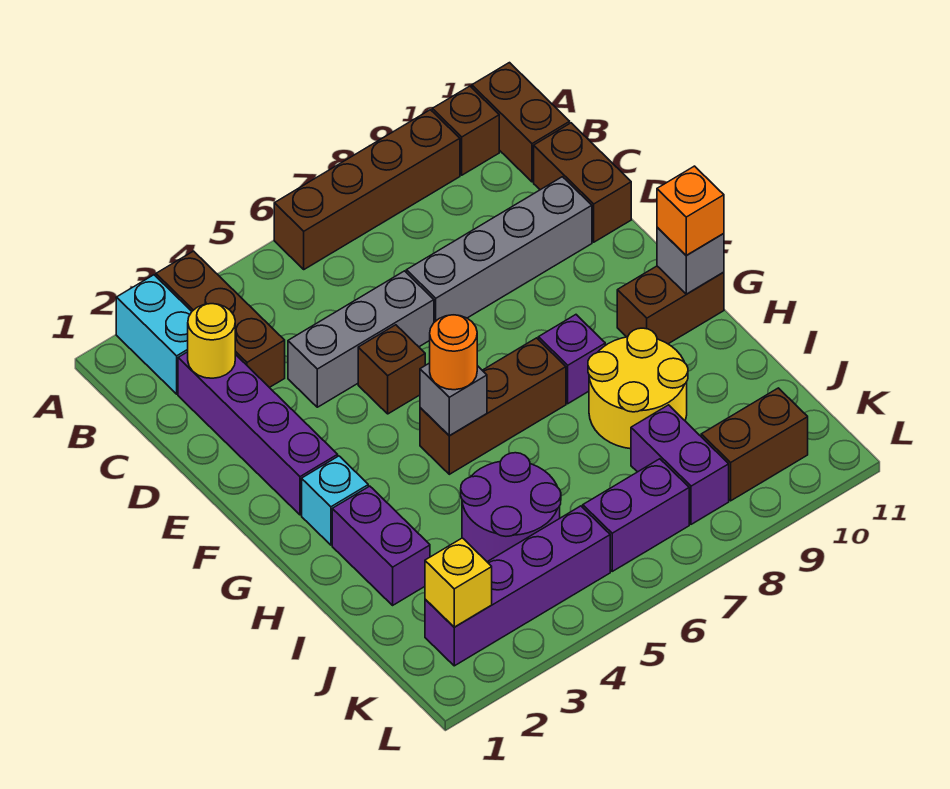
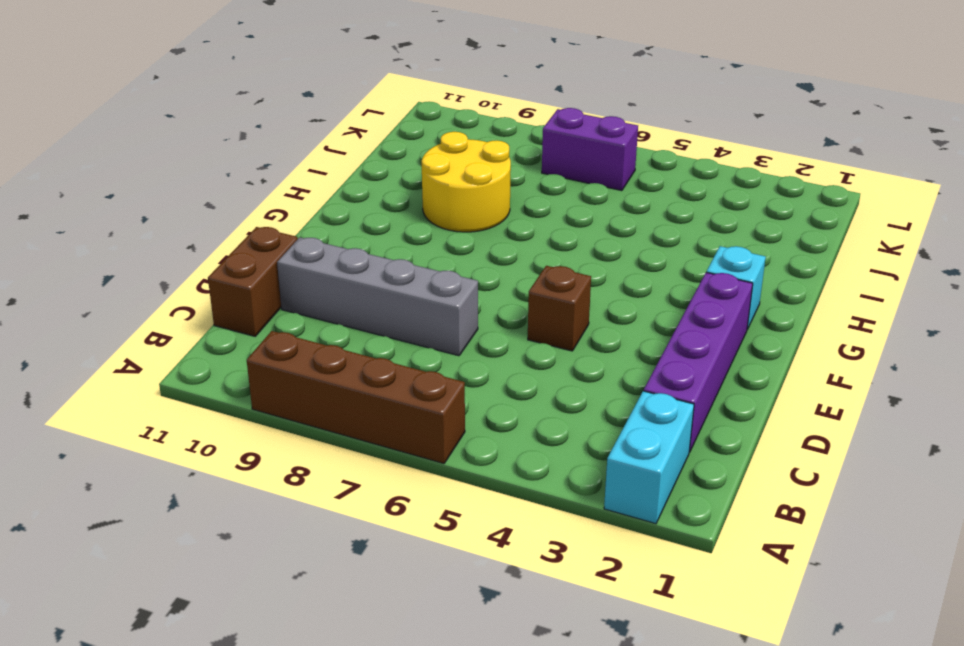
none -> brown 1x3 brick [156,251,285,388]
none -> brown 1x1 brick [432,86,499,175]
none -> brown 1x2 brick [472,63,570,182]

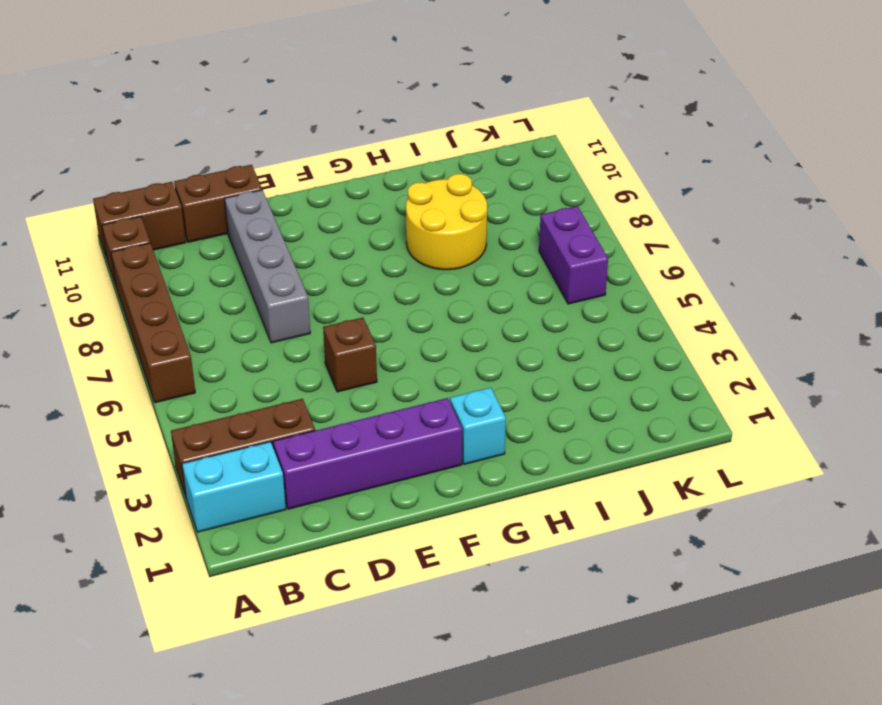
none -> grey 1x3 brick [288,271,434,407]
none -> brown 1x3 brick [420,338,566,474]
none -> purple 1x1 brick [538,315,605,404]

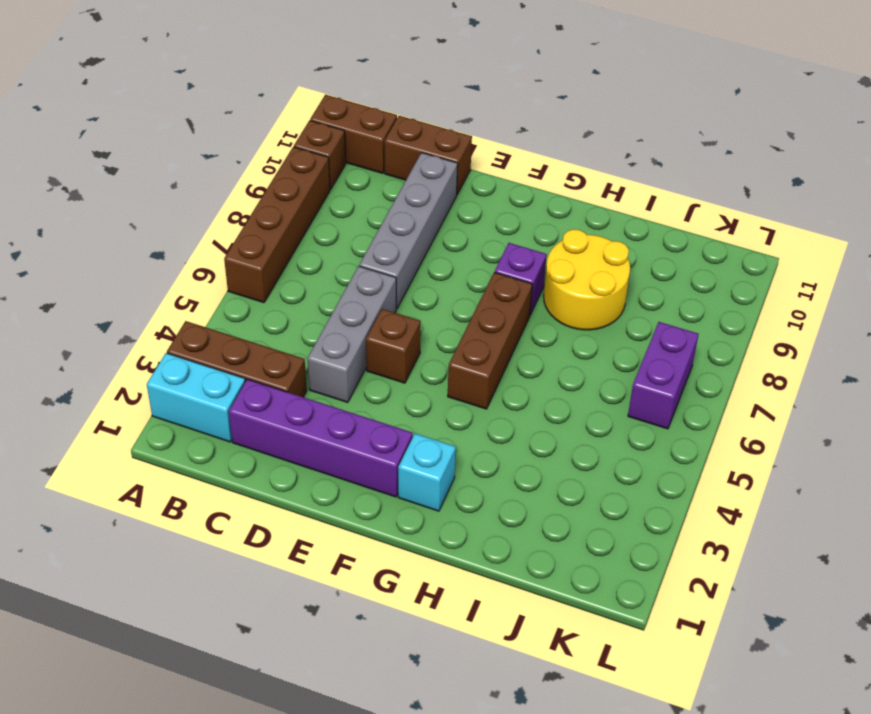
none -> brown 1x2 brick [617,266,724,344]
none -> purple 1x2 brick [332,486,430,605]
none -> purple 2x2 round brick [461,453,561,562]

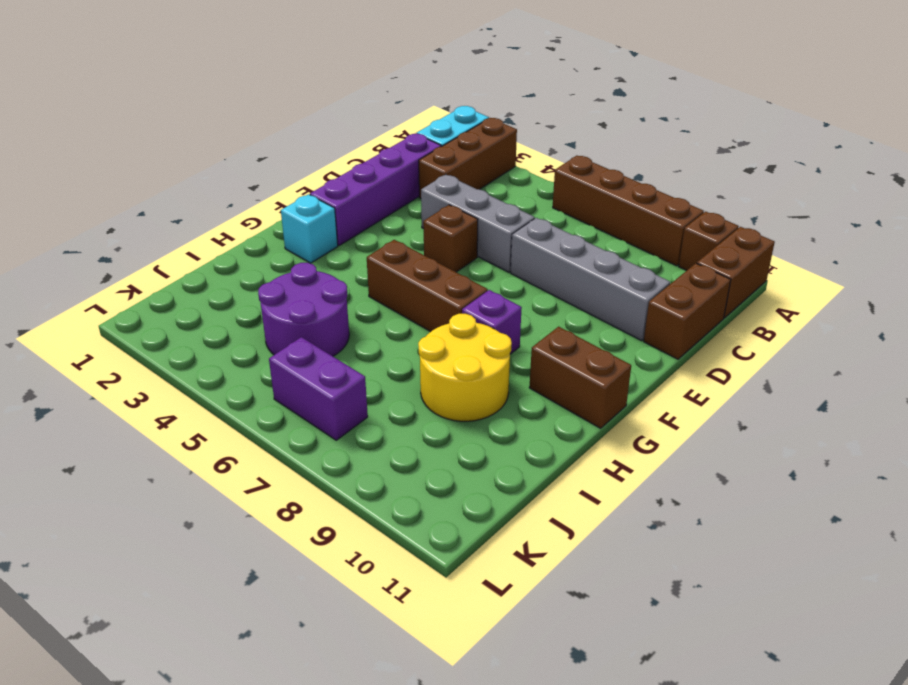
none -> purple 1x2 brick [332,486,430,605]
none -> purple 1x2 brick [631,405,729,524]
none -> purple 1x4 brick [425,506,610,666]

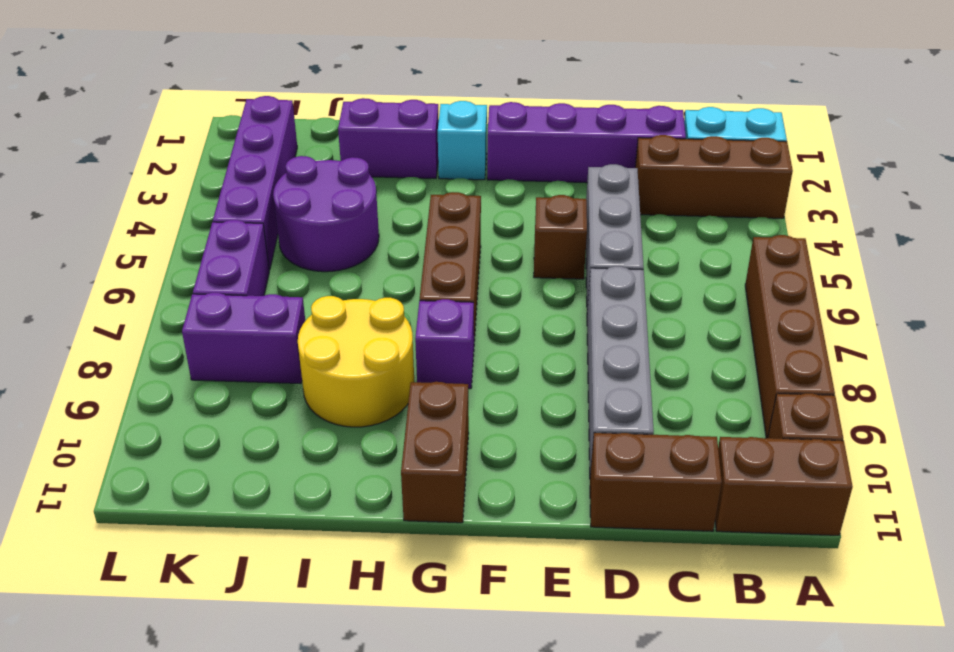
none -> brown 1x2 brick [701,388,808,501]
none -> yellow 1x1 round brick [188,304,235,378]
none -> grey 1x1 brick [420,363,487,436]

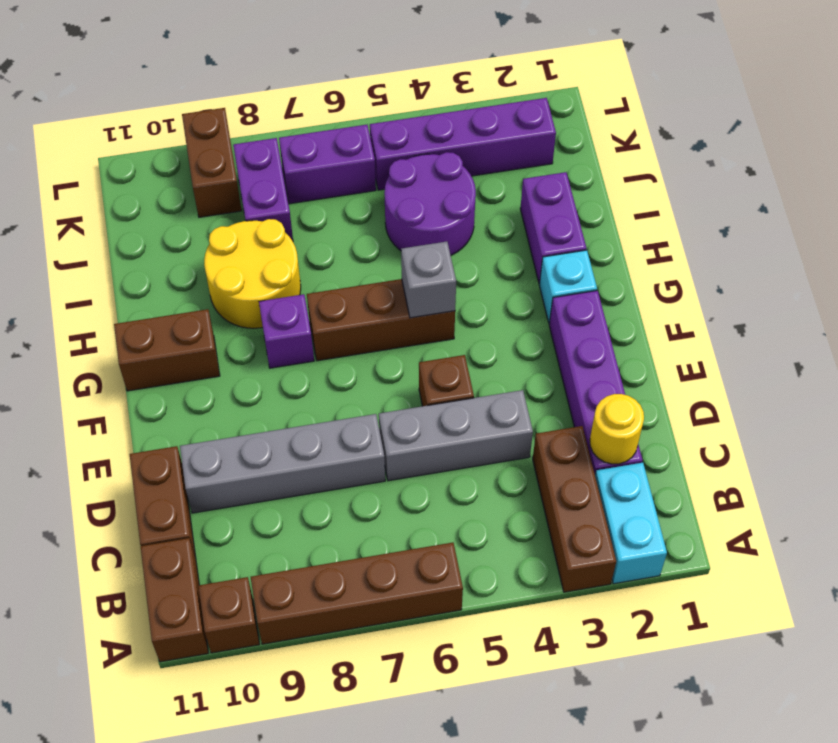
brown 1x2 brick [182,108,242,217] -> brown 1x2 brick turned to [701,388,808,501]
none -> grey 1x1 brick [657,227,724,294]
none -> yellow 1x1 brick [425,538,492,627]
none -> orange 1x1 round brick [430,315,477,390]

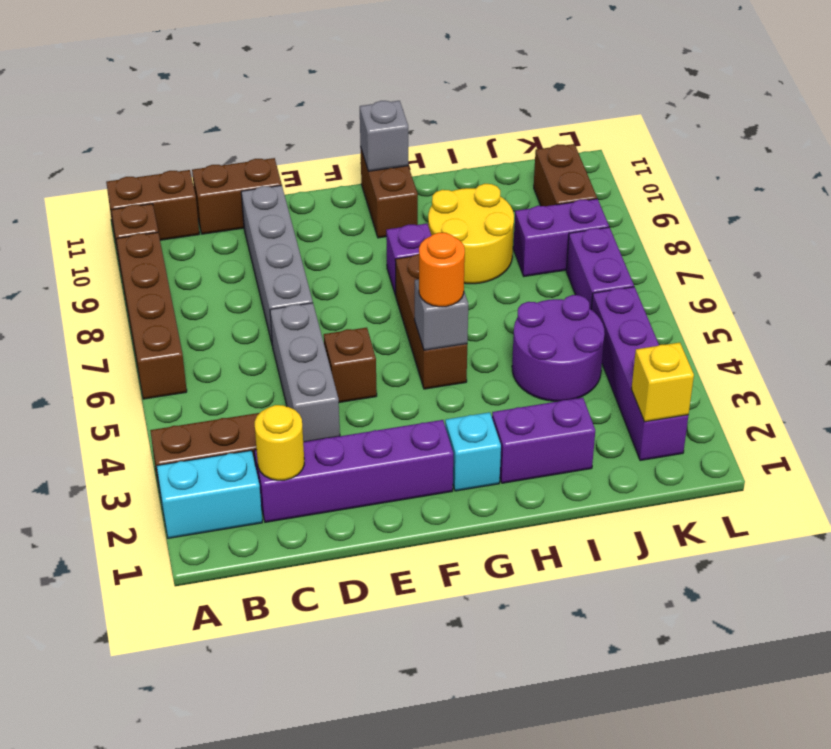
none -> orange 1x1 brick [657,166,724,255]

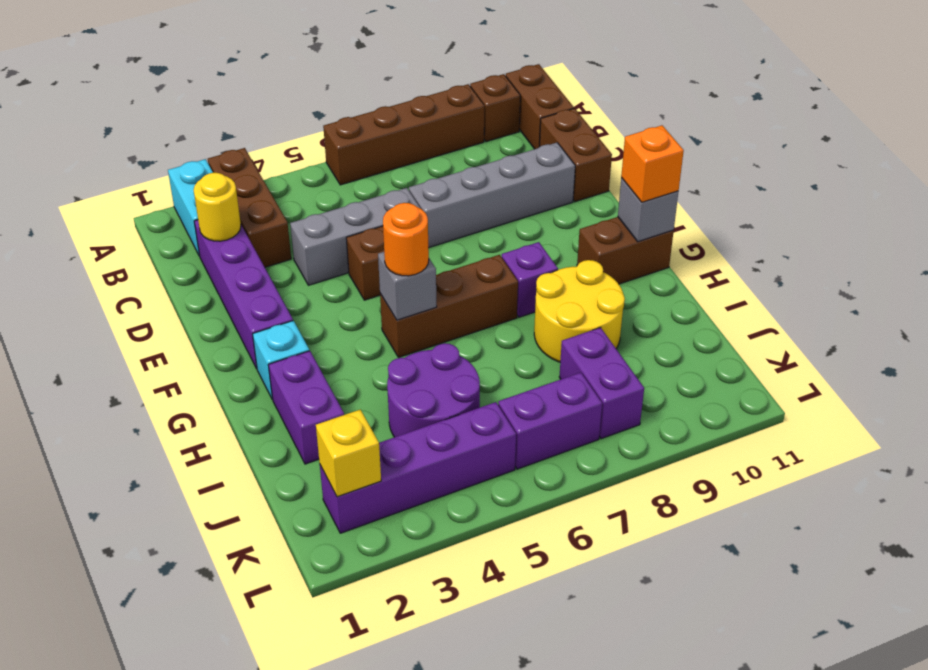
none -> brown 1x2 brick [701,388,808,501]

